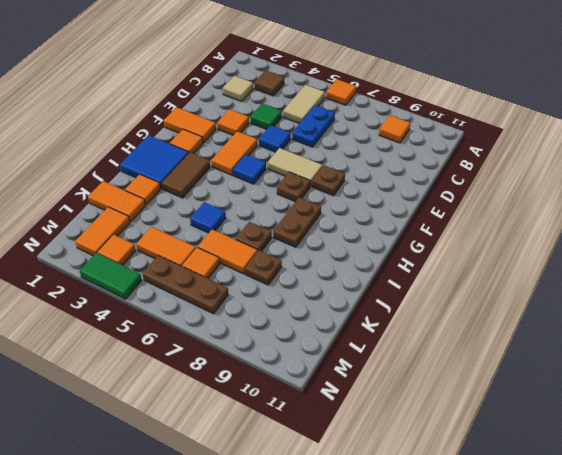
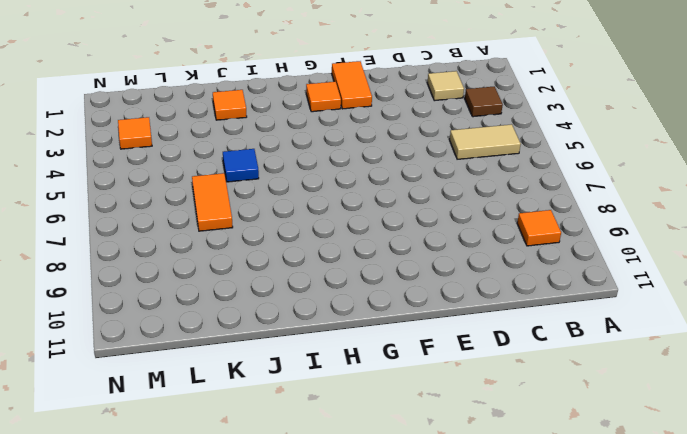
none -> orange 1x1 tile [326,79,356,105]
none -> blue 1x2 plate [292,106,335,147]
none -> green 1x1 tile [250,104,282,130]
none -> orange 1x1 tile [217,109,249,135]

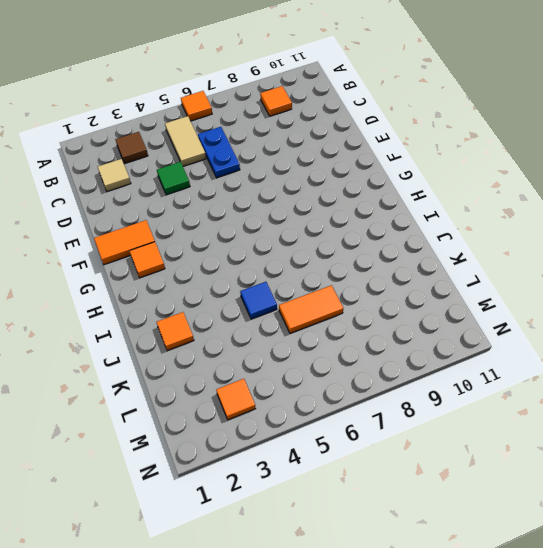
none -> orange 1x1 tile [217,109,249,135]
none -> blue 1x1 tile [259,125,291,152]
none -> orange 1x2 tile [211,131,257,175]
none -> tan 1x2 tile [268,148,322,186]

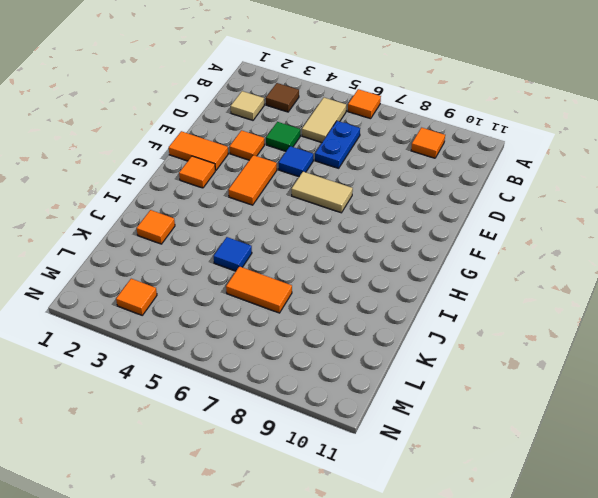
none -> brown 1x1 plate [312,165,345,196]
none -> blue 1x1 tile [233,154,266,184]
none -> brown 1x1 plate [277,172,311,202]
none -> blue 2x2 tile [120,135,189,189]

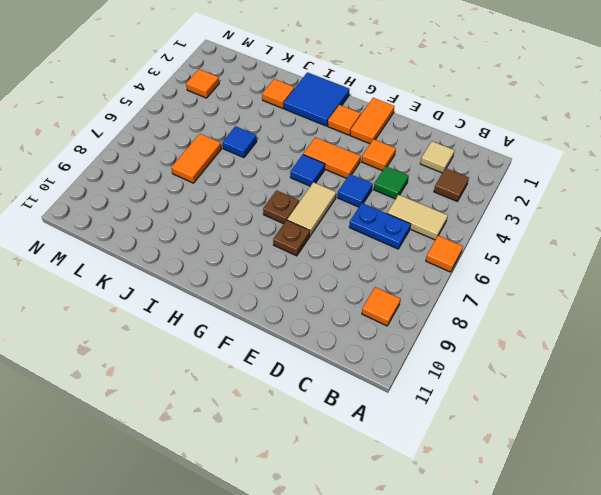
none -> brown 1x2 tile [162,152,210,198]
none -> brown 1x2 plate [273,197,321,247]
none -> brown 1x1 plate [236,222,272,251]
none -> orange 1x2 tile [88,181,145,222]

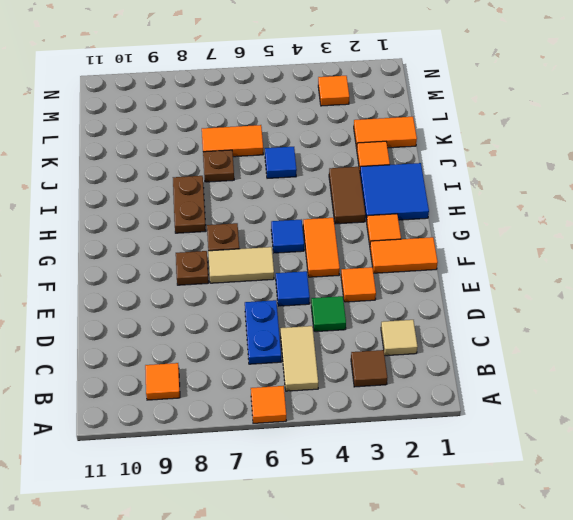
none -> brown 1x1 plate [245,250,282,285]
none -> orange 1x2 tile [75,207,130,256]
none -> orange 1x2 tile [136,227,196,266]
none -> orange 1x1 tile [182,247,220,278]

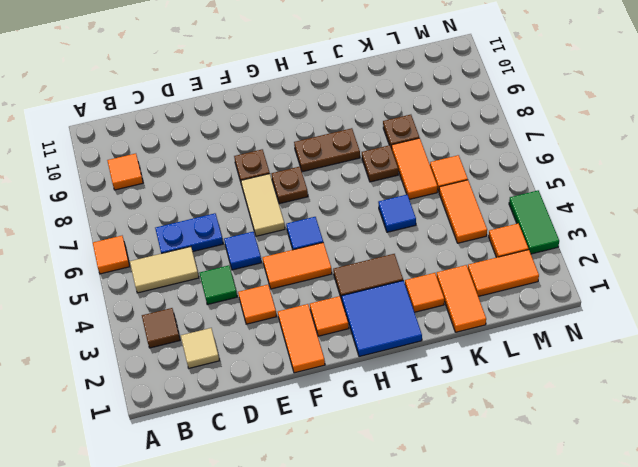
none -> brown 1x3 plate [143,255,228,314]

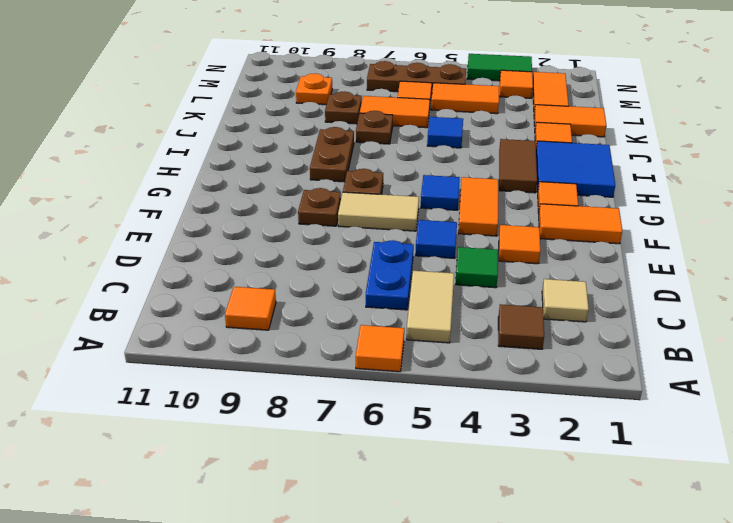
orange 1x1 plate [296,73,332,105] -> none

